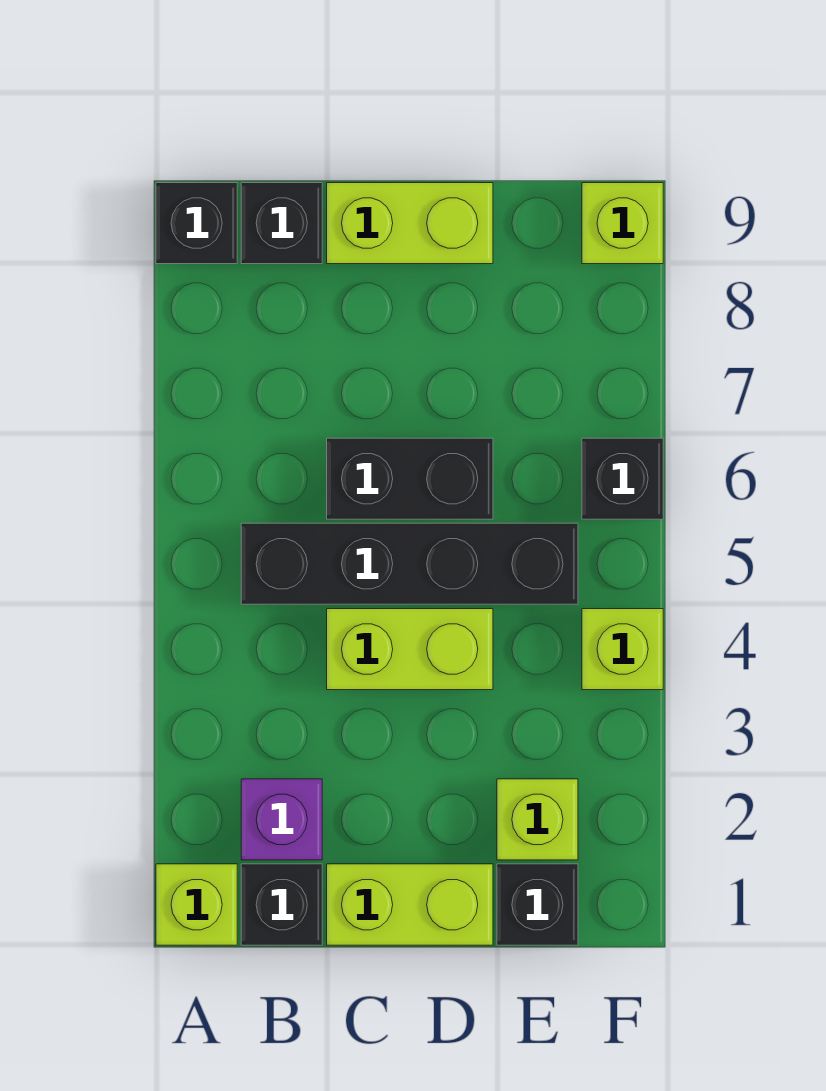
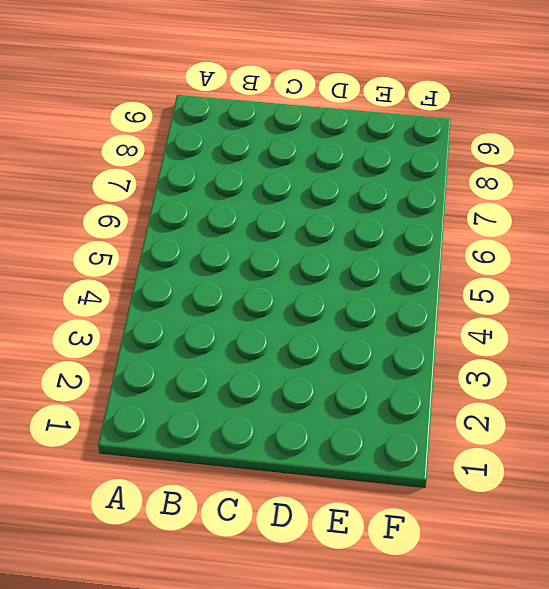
none -> lime 1x1 brick [156,864,237,945]
none -> black 1x1 brick [156,183,237,264]
none -> black 1x1 brick [241,864,322,945]

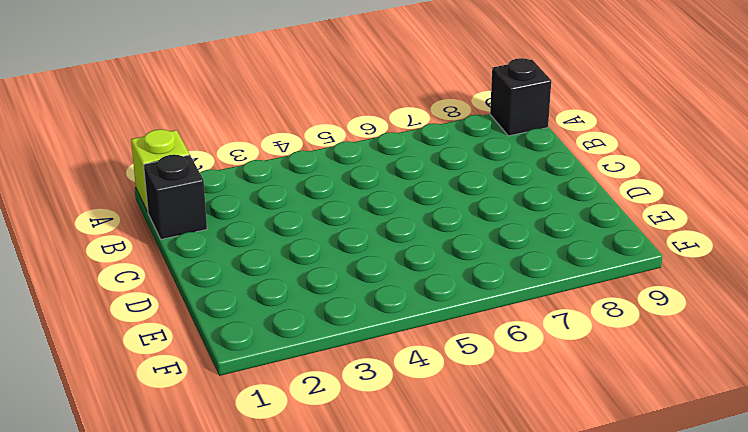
none -> purple 1x1 brick [241,779,322,860]
none -> black 1x4 brick [241,523,578,604]
none -> black 1x1 brick [241,183,322,264]

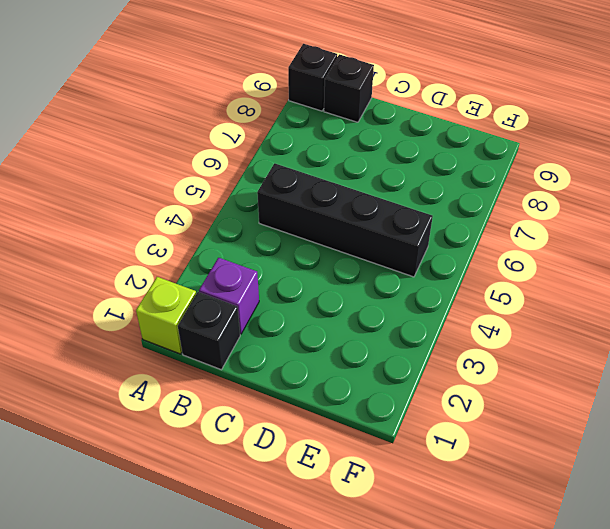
none -> lime 1x2 brick [327,864,493,945]
none -> lime 1x2 brick [327,609,493,690]
none -> black 1x2 brick [327,438,493,519]

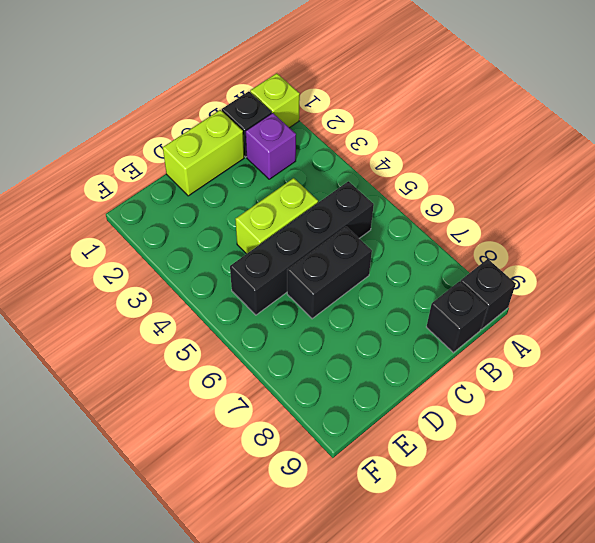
none -> lime 1x2 brick [327,183,493,264]
none -> black 1x1 brick [497,864,578,945]
none -> lime 1x1 brick [497,779,578,860]

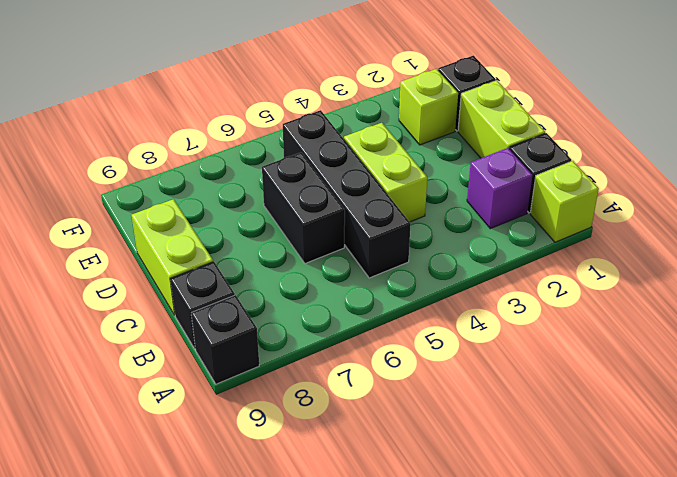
none -> lime 1x1 brick [582,609,663,690]
none -> black 1x1 brick [582,438,663,519]
none -> lime 1x1 brick [582,183,663,264]

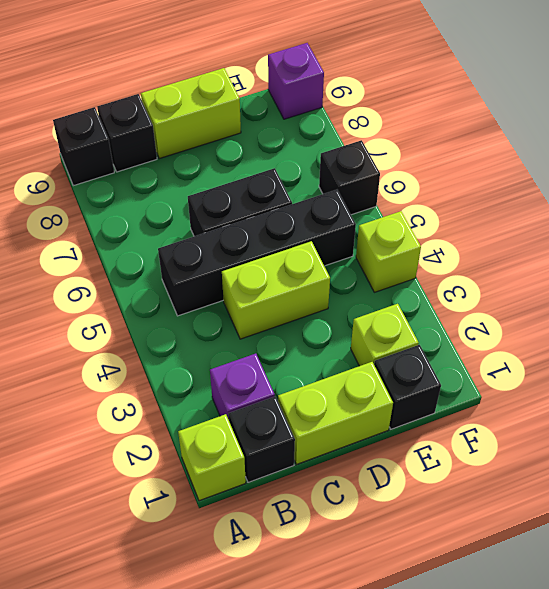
purple 1x1 brick [268,43,324,119] -> lime 1x1 brick [582,183,663,264]

